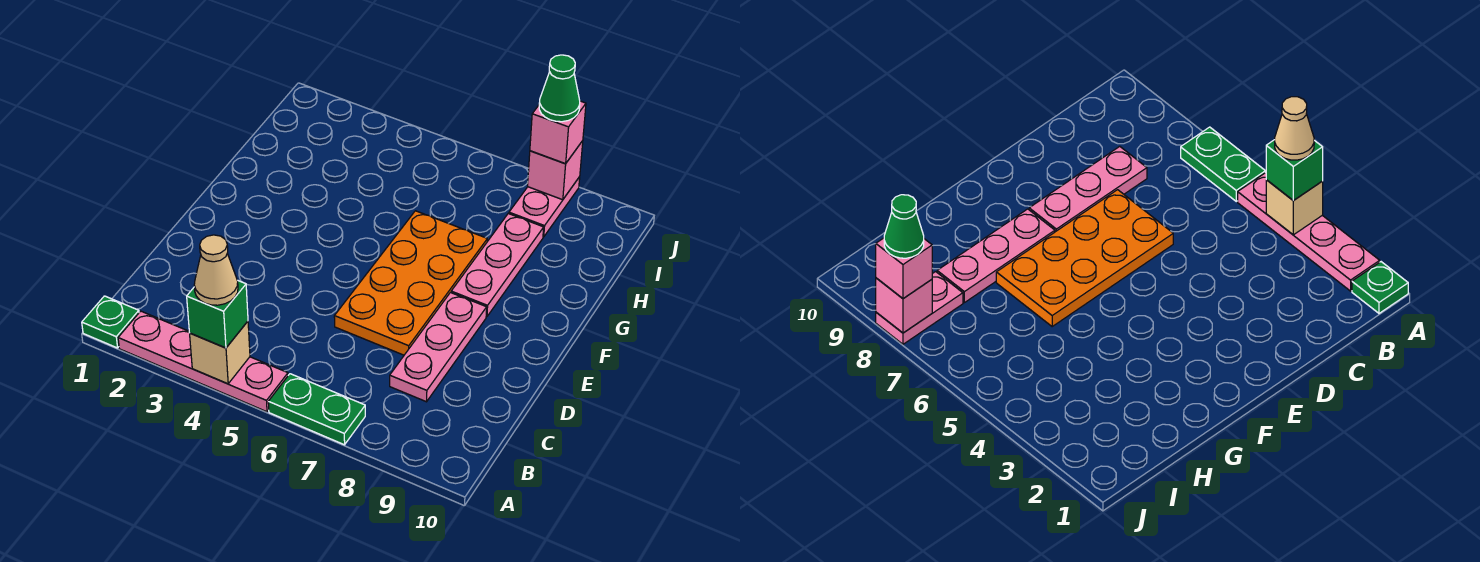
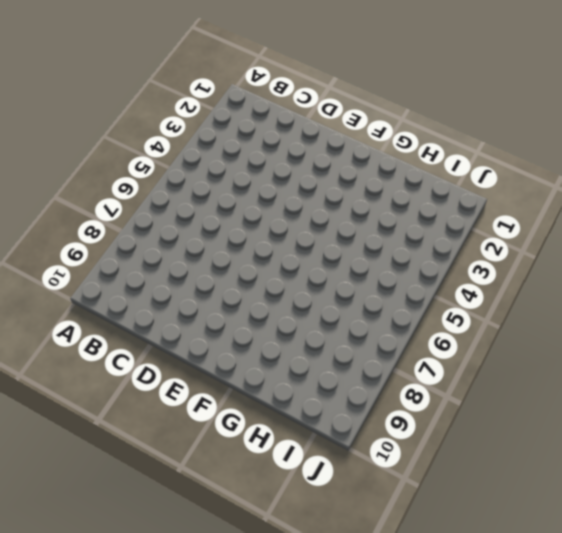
none -> green 1x1 plate [82,296,139,348]
none -> pink 1x4 plate [118,311,288,412]
none -> green 1x2 plate [268,374,365,445]

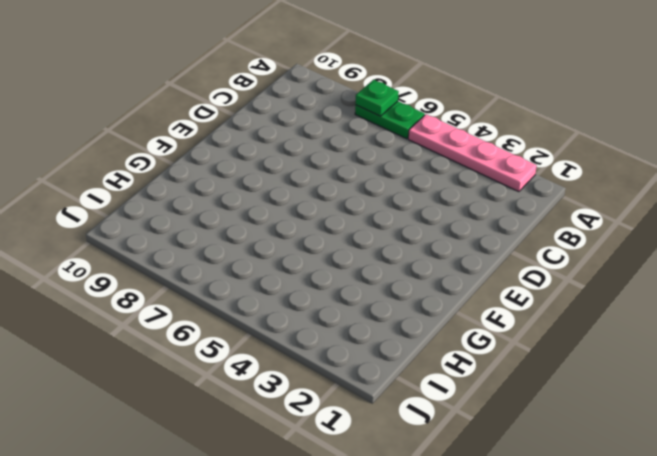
green 1x1 plate [355,80,399,116] -> green 1x1 plate moved to [82,296,139,348]
none -> pink 1x3 plate [390,293,487,402]
none -> orange 2x4 plate [334,211,487,355]
none -> pink 1x3 plate [451,214,544,317]

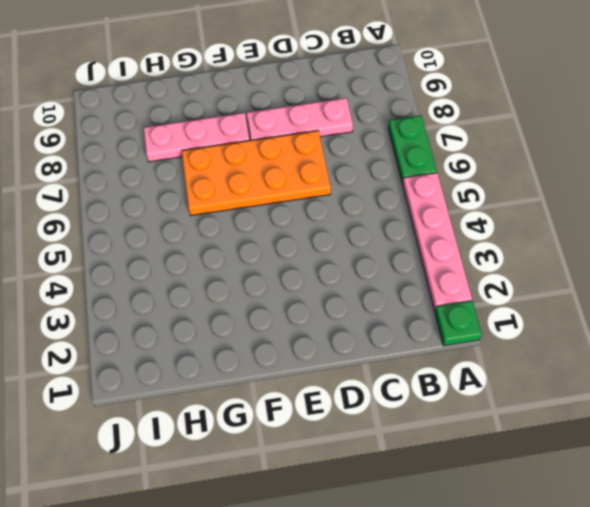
none -> pink 1x2 plate [509,177,580,237]
none -> tan 1x1 brick [190,321,250,384]
none -> pink 1x1 brick [528,141,583,200]

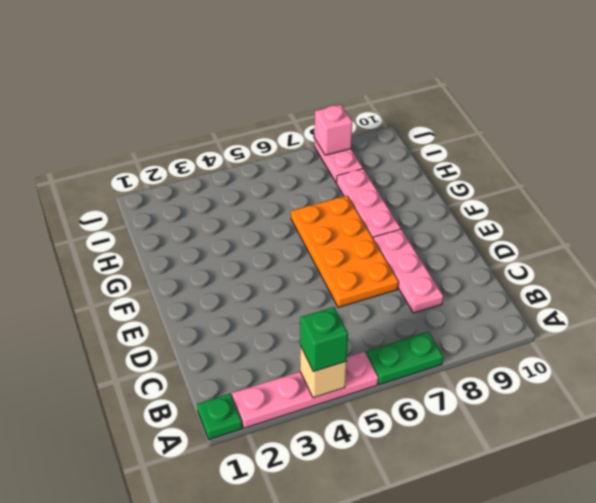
none -> pink 1x1 brick [530,101,586,164]
none -> tan 1x1 cone [194,235,238,305]
none -> green 1x1 cone [539,55,580,122]

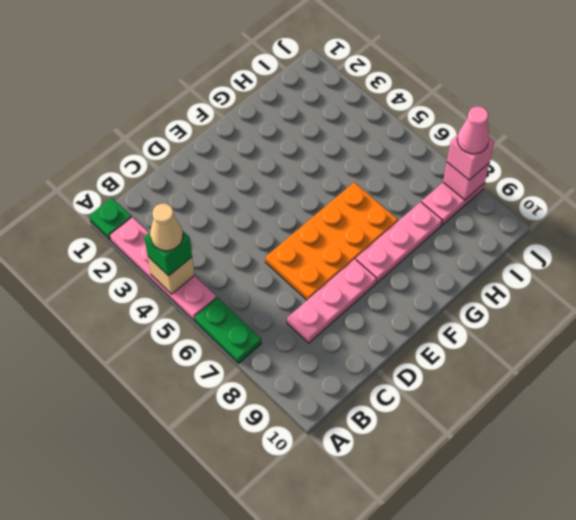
pink 1x1 cone [457,107,489,154] -> green 1x1 cone [539,55,580,122]

